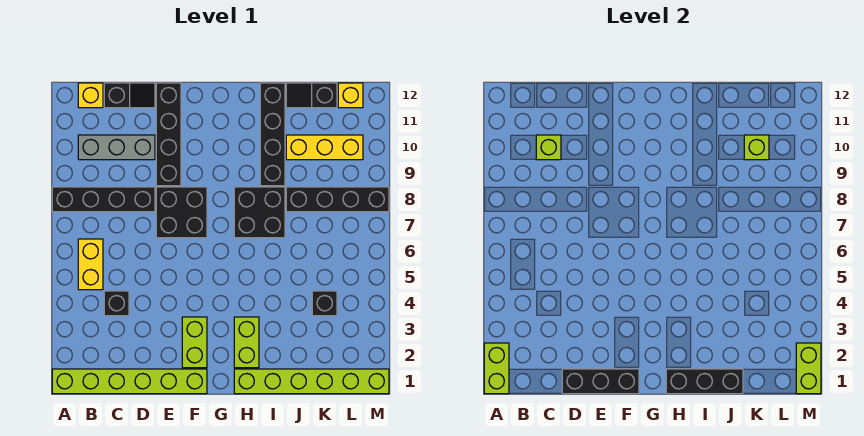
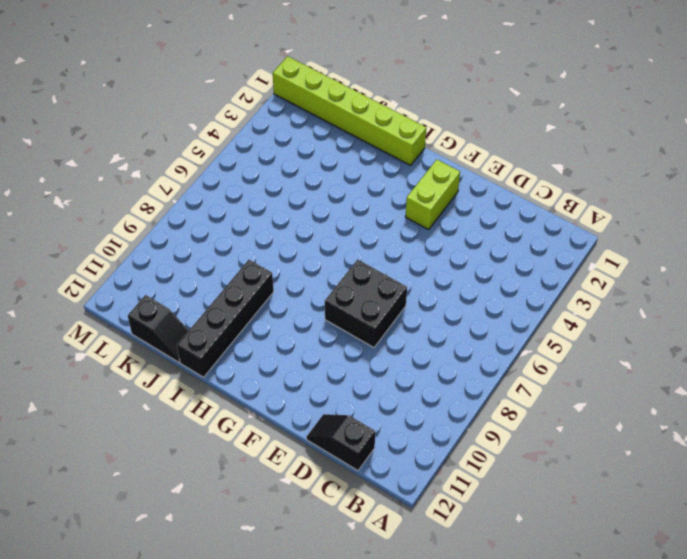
none -> lime 1x6 brick [52,369,207,394]
none -> black 1x4 brick [52,187,155,212]
none -> yellow 1x2 brick [78,239,103,290]

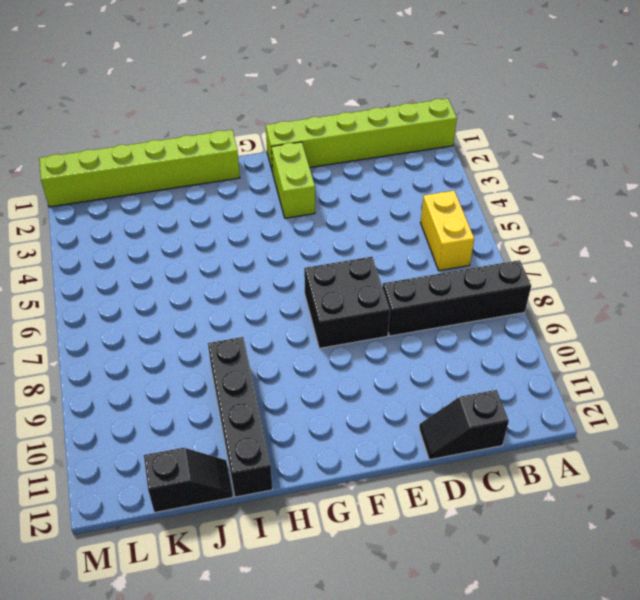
none -> grey 1x3 brick [78,135,155,160]
none -> yellow 1x1 brick [78,83,103,108]
none -> black 1x1 brick [104,291,129,316]

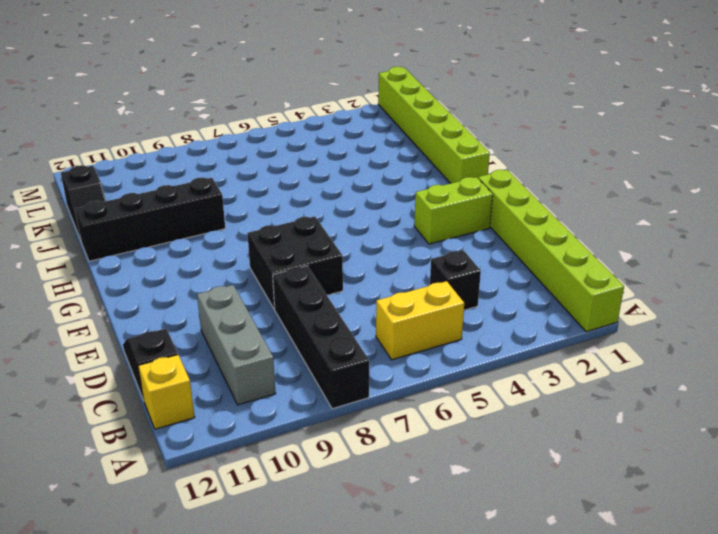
none -> black 1x4 brick [156,83,181,186]
none -> lime 1x2 brick [234,317,259,368]
none -> black 2x2 brick [234,187,285,238]

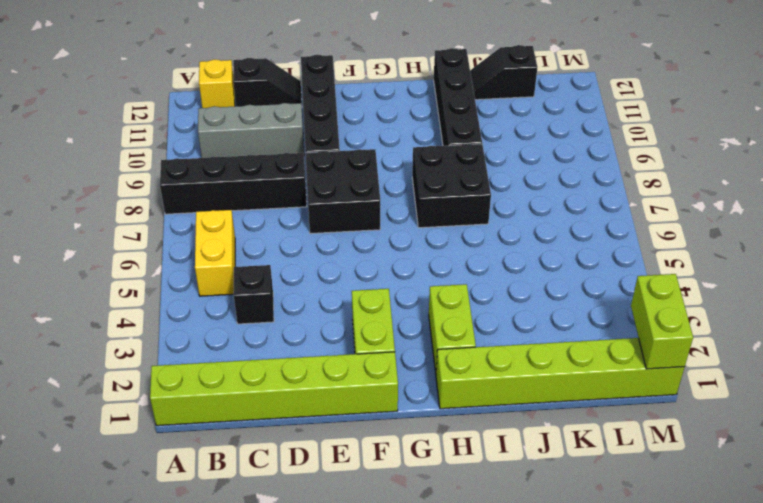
none -> black 1x4 brick [286,187,389,212]
none -> yellow 1x3 brick [286,135,363,160]
none -> black 1x1 brick [312,291,337,316]

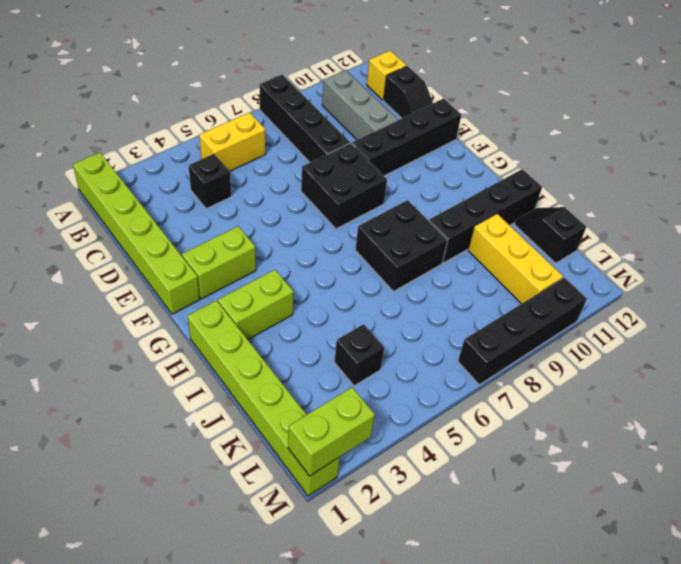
black 1x4 brick [458,277,587,385] -> black 1x4 brick turned to [286,187,389,212]
none -> yellow 1x1 brick [338,83,363,108]
none -> lime 1x2 brick [484,343,509,394]
none -> lime 1x1 brick [536,135,561,160]

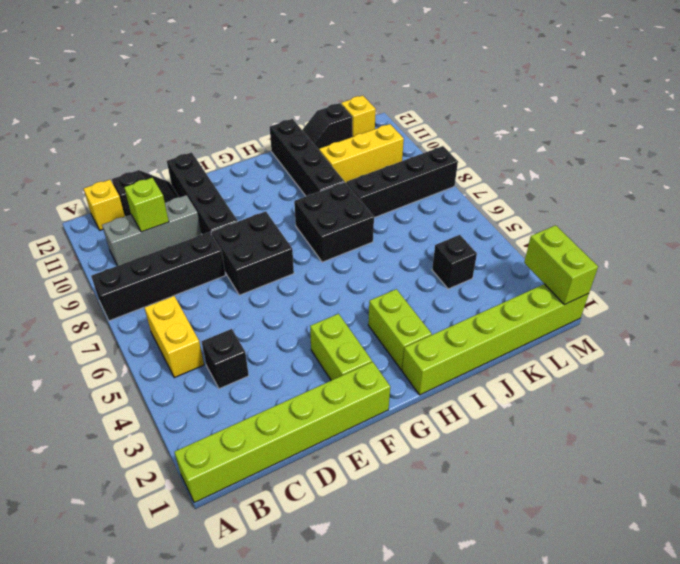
none -> lime 1x2 brick [484,343,509,394]
none -> black 1x3 brick [562,369,639,394]
none -> black 1x3 brick [666,369,743,394]

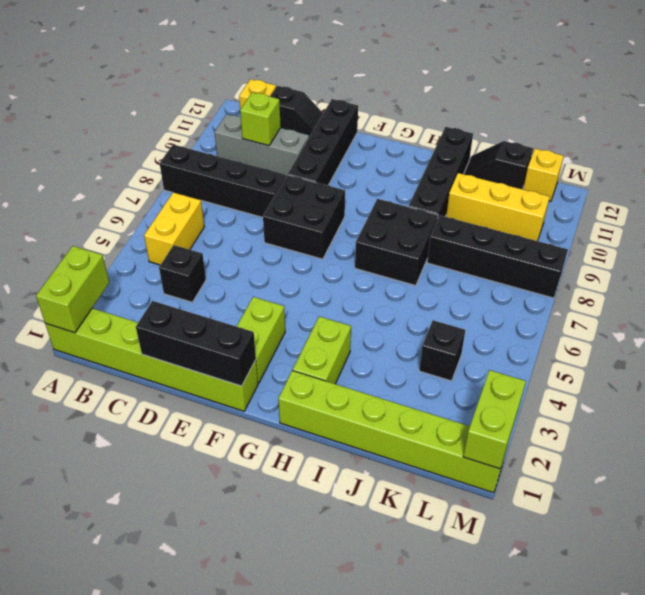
none -> black 1x3 brick [666,369,743,394]
none -> lime 1x1 brick [744,135,769,160]

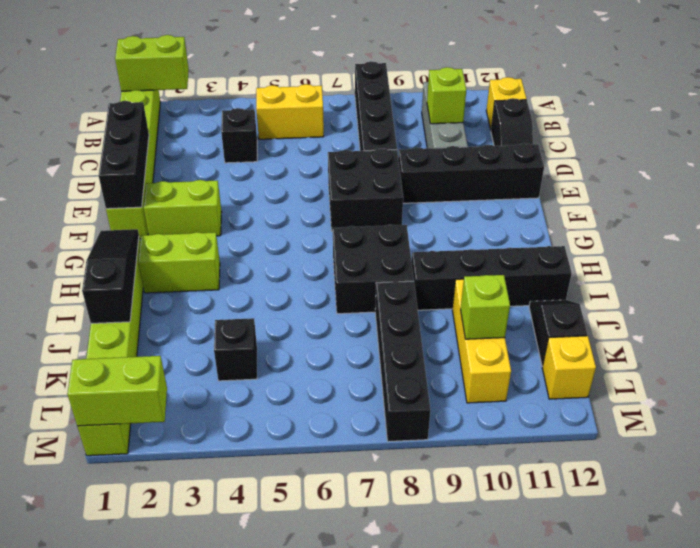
black 1x3 slope [82,229,139,323] -> black 1x3 brick [666,369,743,394]

